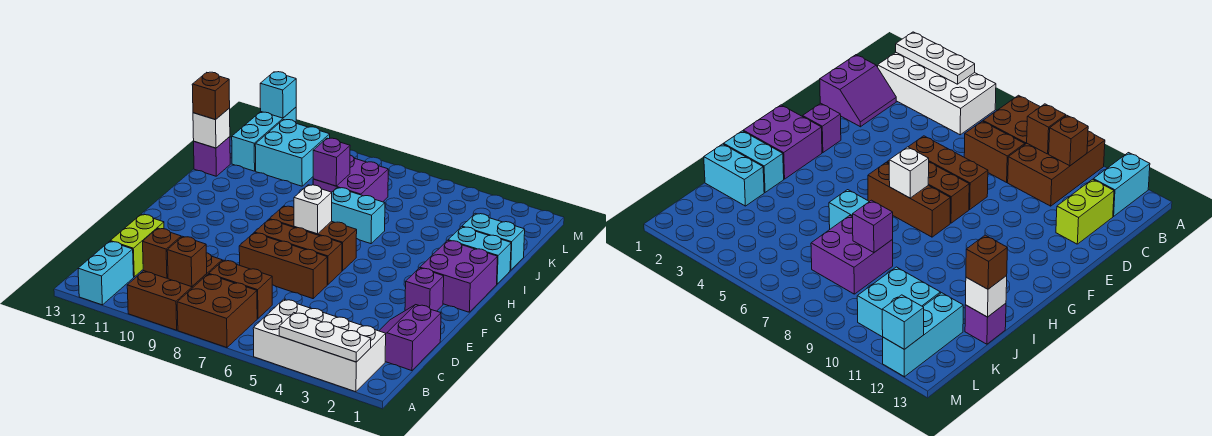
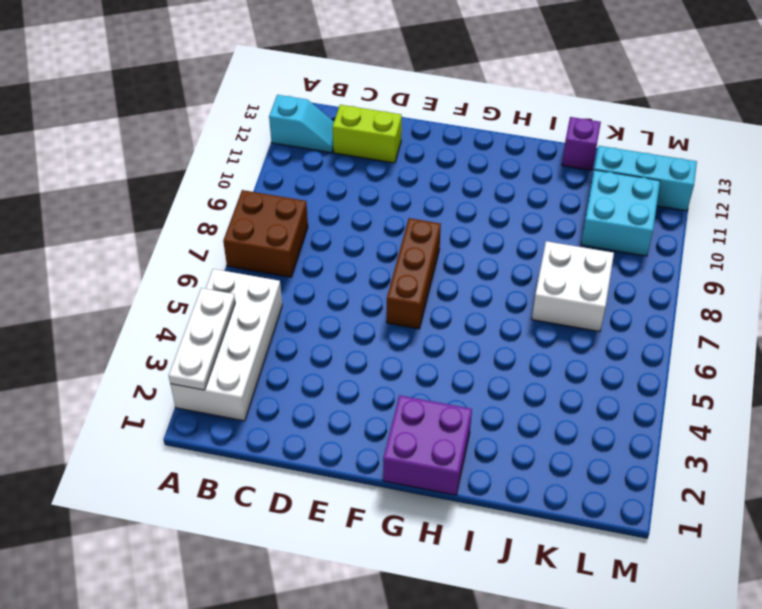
cyan 1x2 slope [269,95,334,153] -> cyan 1x2 brick [78,241,134,305]
white 2x2 brick [532,241,614,332] -> purple 2x2 brick [313,155,388,202]
none -> brown 2x3 brick [127,253,222,330]
none -> purple 2x2 slope [379,305,441,371]
none -> brown 1x2 brick [209,260,272,319]

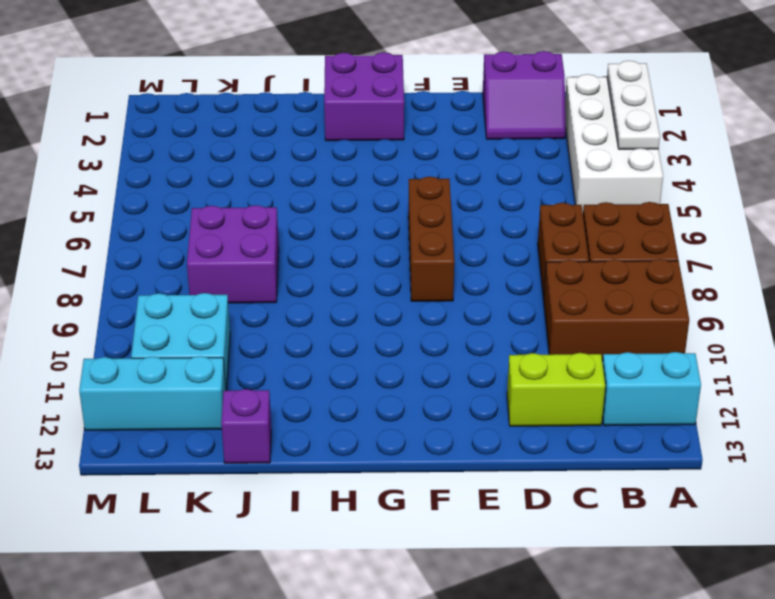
none -> brown 1x3 brick [239,233,327,299]
none -> purple 1x1 brick [405,268,444,311]
none -> brown 1x3 brick [269,206,357,271]

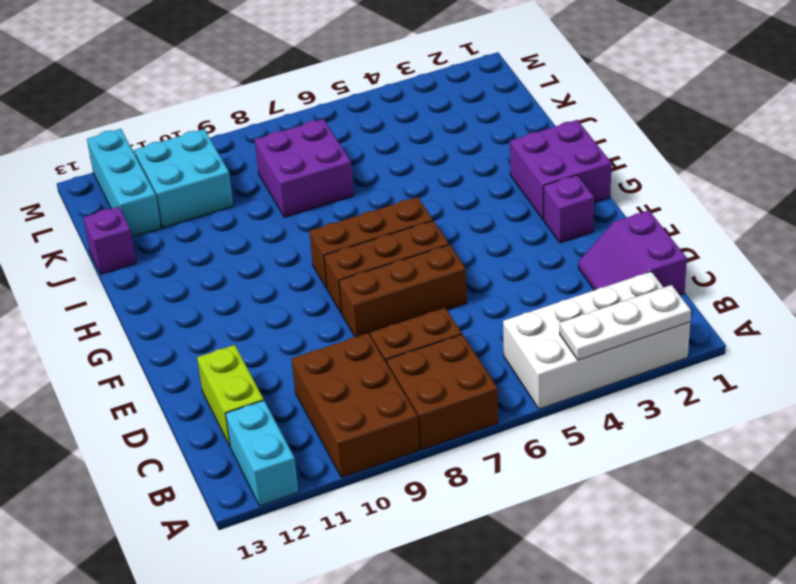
none -> cyan 1x2 brick [448,227,511,284]
none -> cyan 1x2 brick [332,188,385,244]
none -> cyan 1x2 brick [462,213,525,270]

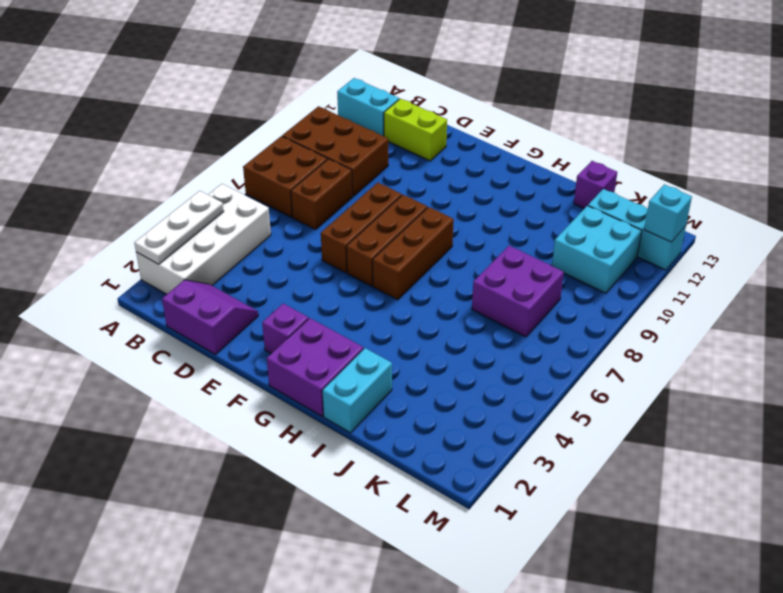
none -> cyan 1x2 brick [332,188,385,244]
none -> cyan 1x2 brick [462,213,525,270]
none -> brown 1x1 brick [167,236,207,287]

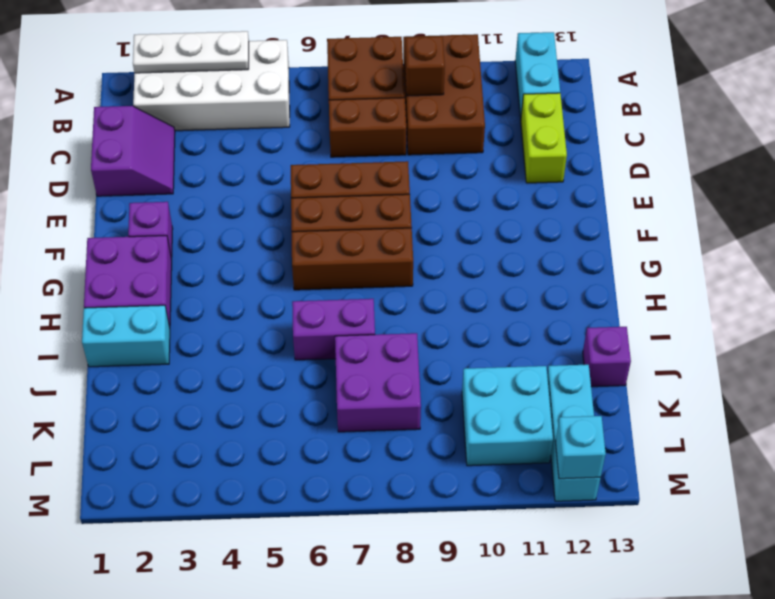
purple 1x2 brick [292,299,375,360] -> cyan 1x2 brick [332,188,385,244]
none -> cyan 1x2 brick [462,213,525,270]
none -> brown 1x1 brick [143,228,181,278]
none -> white 1x1 brick [294,185,332,234]

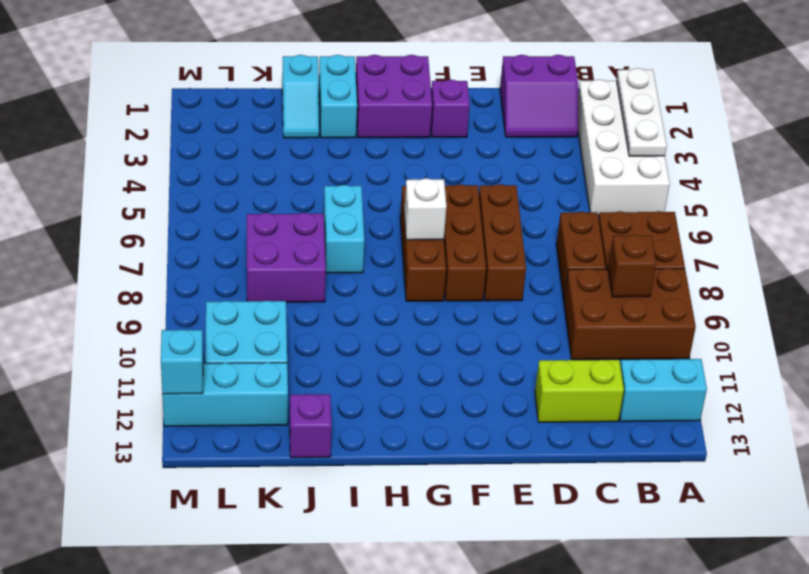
cyan 1x2 slope [282,55,319,138] -> cyan 1x2 brick [462,213,525,270]
none -> brown 1x1 brick [143,228,181,278]
none -> purple 1x1 brick [313,138,350,186]
none -> white 1x1 brick [193,108,230,148]

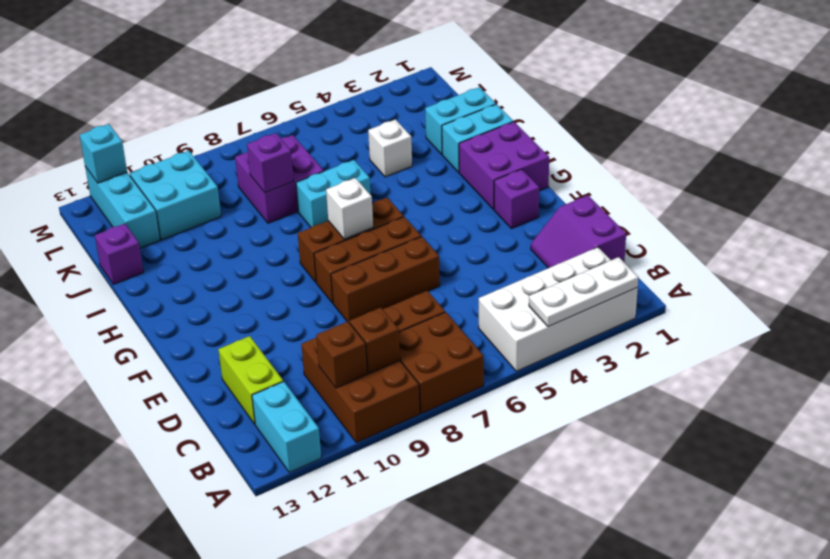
white 1x1 brick [368,119,412,177] -> white 1x1 brick moved to [193,108,230,148]
none -> brown 1x1 brick [192,72,230,120]

